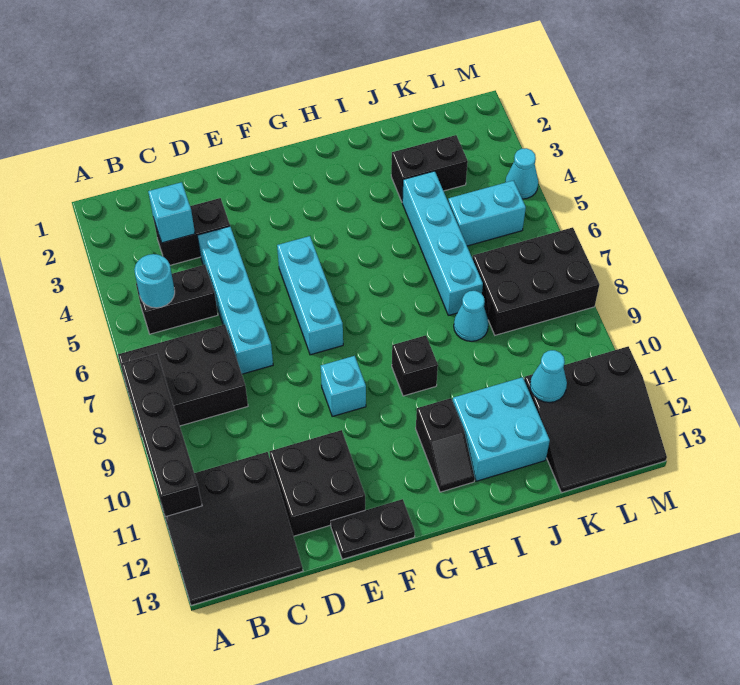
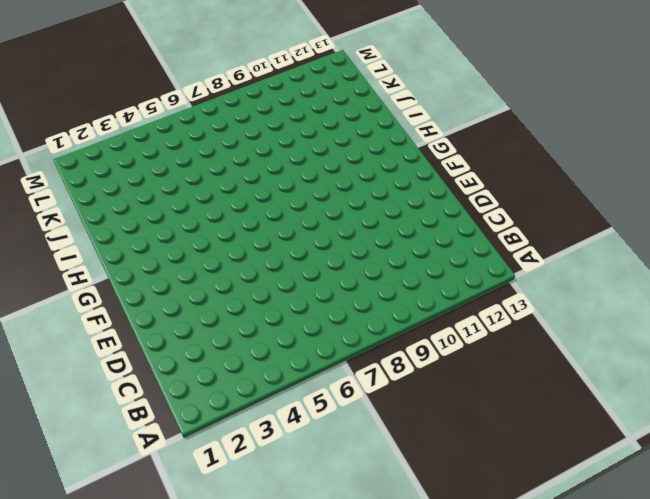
none -> black 2x3 brick [118,325,248,437]
none -> black 3x3 slope [157,452,303,605]
none -> black 1x2 brick [136,265,218,334]

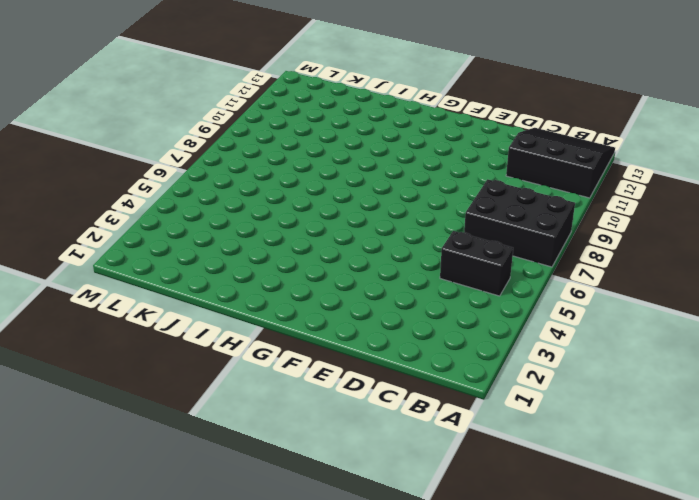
none -> black 1x2 brick [154,198,230,265]
none -> cyan 1x4 brick [197,226,273,374]
none -> black 2x2 brick [269,430,365,536]

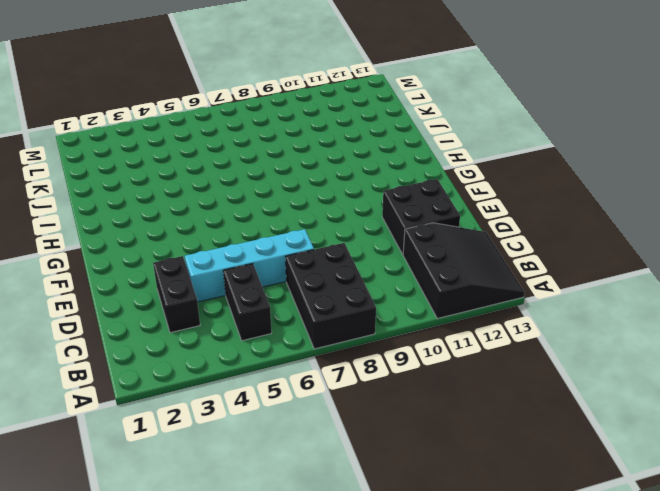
none -> black 1x2 plate [331,499,415,559]
none -> cyan 1x3 brick [277,236,343,355]
none -> cyan 1x1 brick [321,356,366,416]

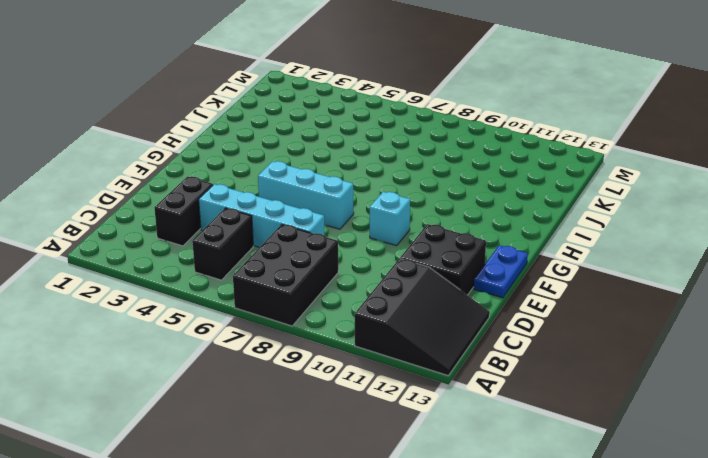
blue 1x2 plate [474,245,528,298] -> black 1x2 plate [331,499,415,559]
none -> black 1x1 brick [392,335,438,396]
none -> black 1x2 slope [416,398,475,492]
none -> cyan 2x2 brick [453,377,550,481]

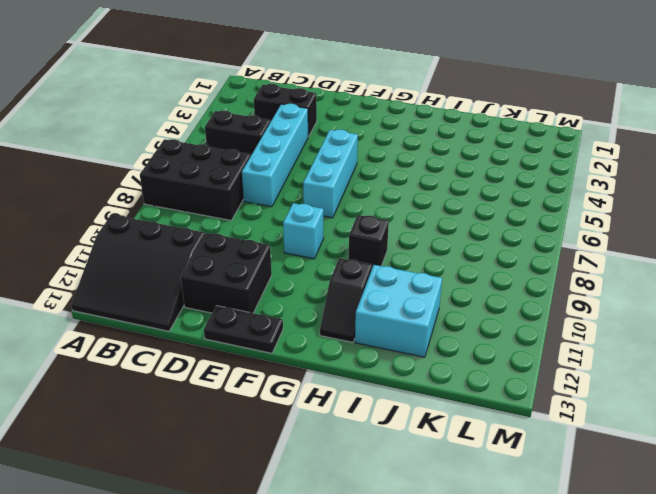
none -> black 1x2 brick [391,135,468,202]
none -> cyan 1x4 brick [402,171,483,315]
none -> cyan 1x1 cone [454,291,489,341]

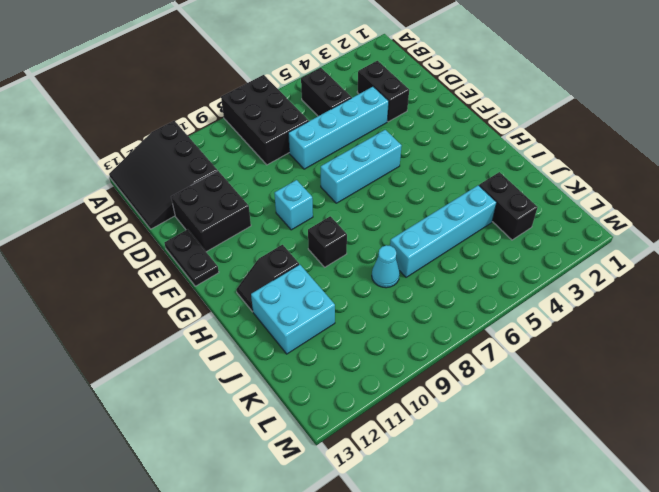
none -> cyan 1x2 brick [448,181,526,246]
none -> black 2x3 brick [472,227,600,335]
none -> black 3x3 slope [524,346,667,493]

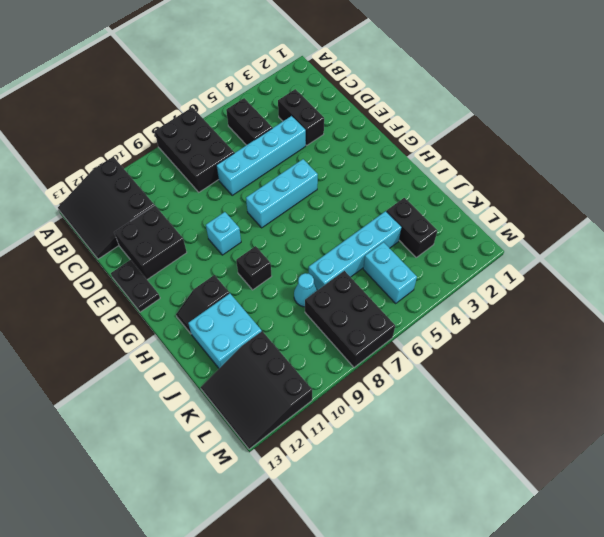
none -> cyan 1x1 cone [505,148,538,199]
none -> black 1x4 brick [122,354,202,517]
none -> cyan 1x1 round brick [134,254,175,308]

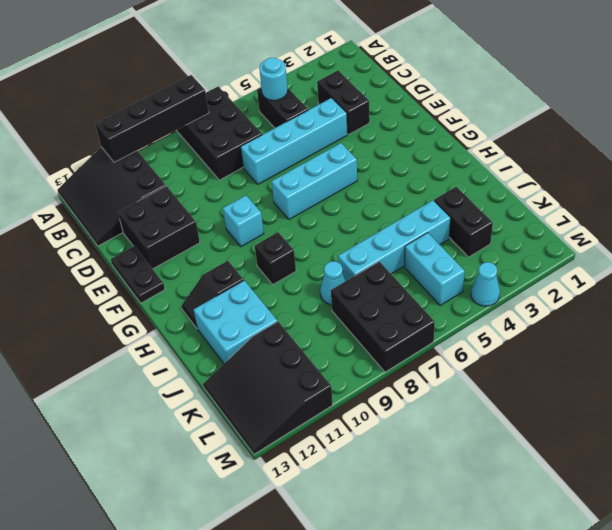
none -> cyan 1x1 brick [148,182,195,243]
none -> cyan 1x1 cone [530,350,567,403]

